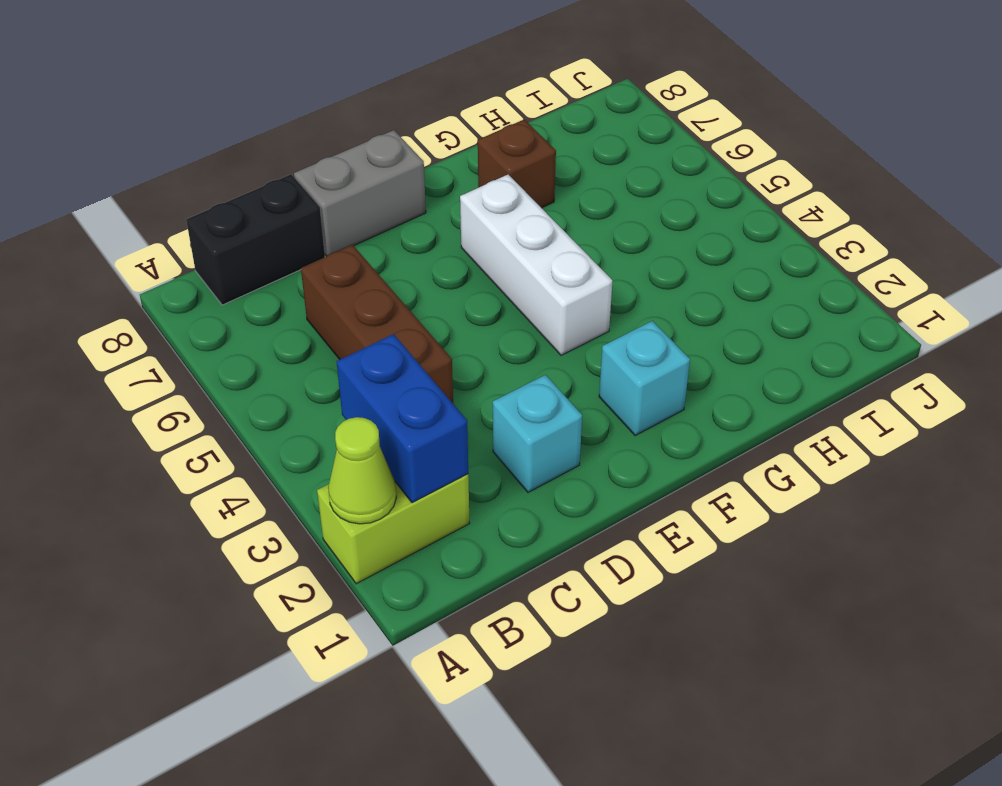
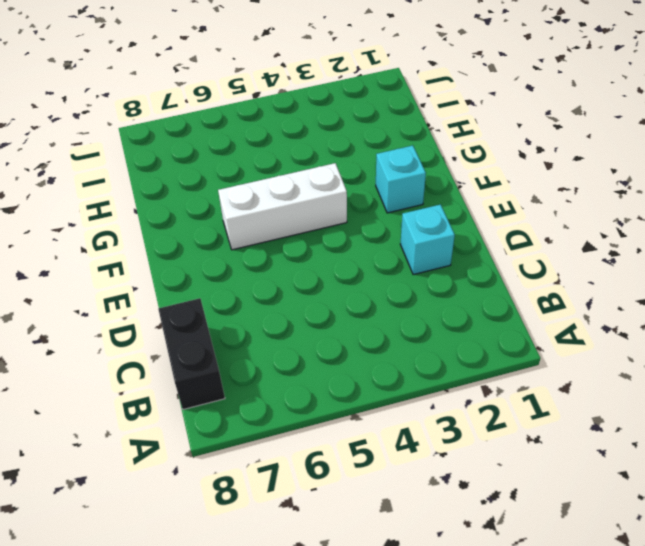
none -> lime 1x2 brick [317,474,470,584]
none -> brown 1x3 brick [301,245,453,403]

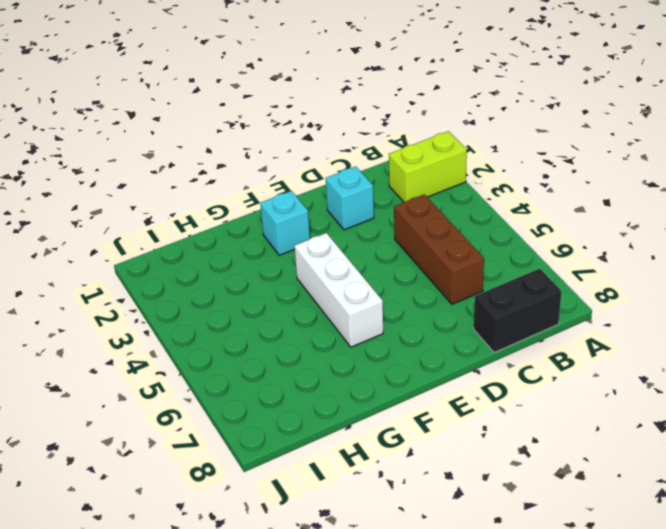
none -> grey 1x2 brick [294,130,426,256]
none -> brown 1x1 brick [478,120,556,208]

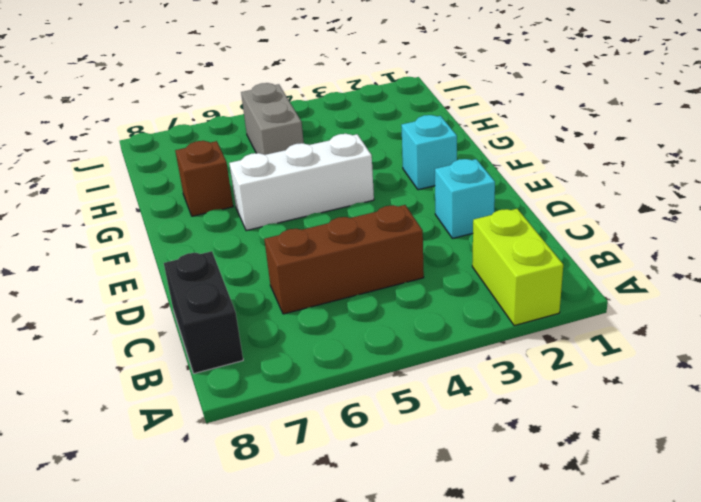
grey 1x2 brick [241,83,304,155] -> grey 1x2 brick moved to [294,130,426,256]
none -> lime 1x1 cone [328,417,396,524]
none -> blue 1x2 brick [337,334,468,503]

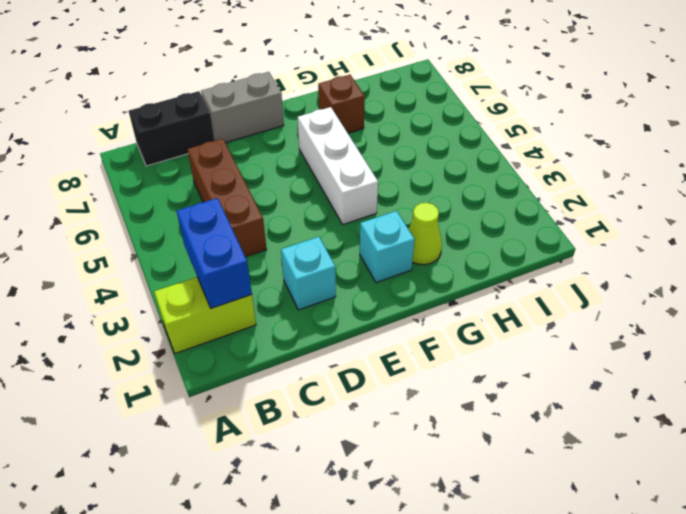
lime 1x1 cone [409,203,442,265] -> lime 1x1 cone moved to [328,417,396,524]

